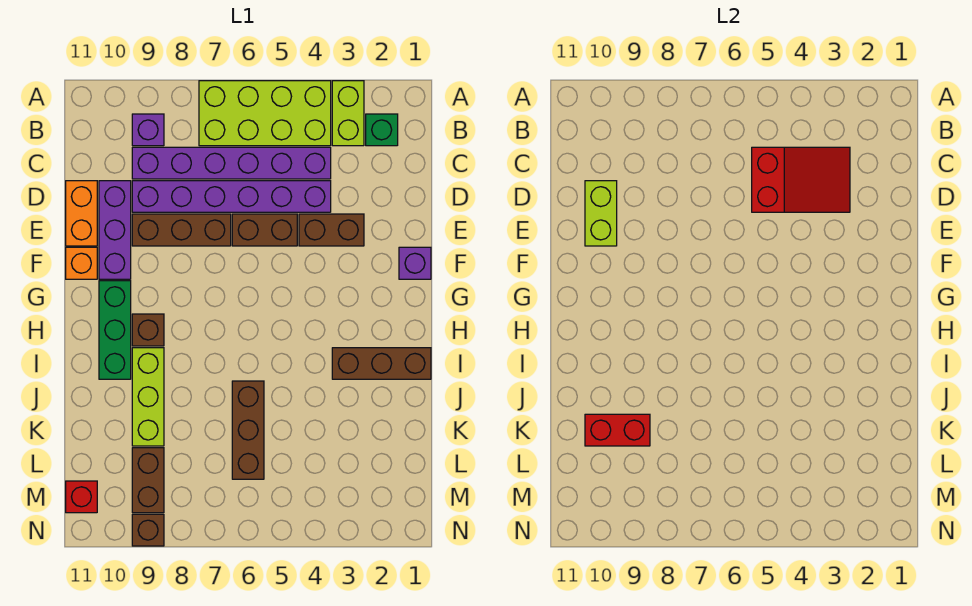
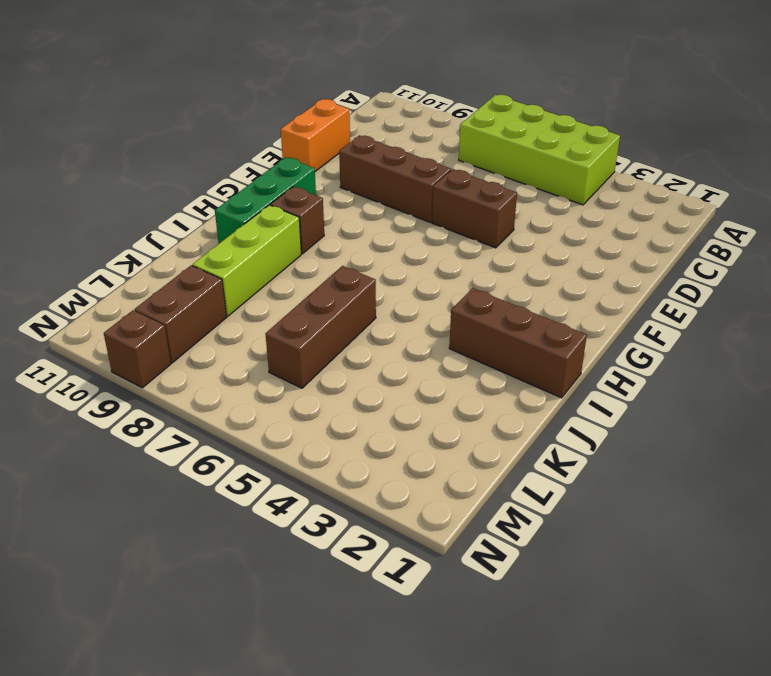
none -> lime 1x2 brick [332,81,364,146]
none -> green 1x1 brick [366,114,398,146]
none -> purple 1x1 brick [132,114,164,146]

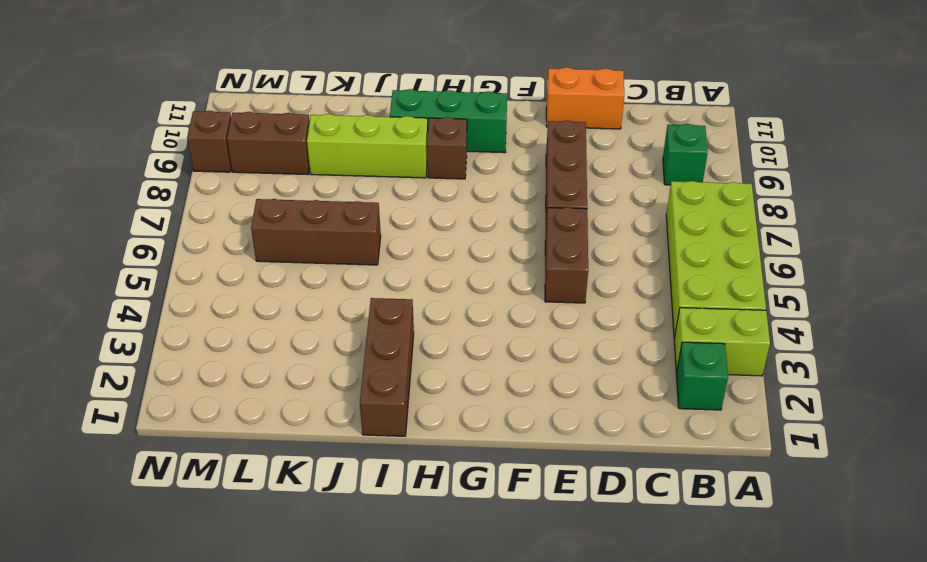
green 1x1 brick [663,124,708,185] -> purple 1x1 brick [132,114,164,146]
none -> purple 1x6 brick [132,147,331,179]
none -> purple 1x6 brick [132,181,331,212]
none -> purple 1x3 brick [99,181,131,279]

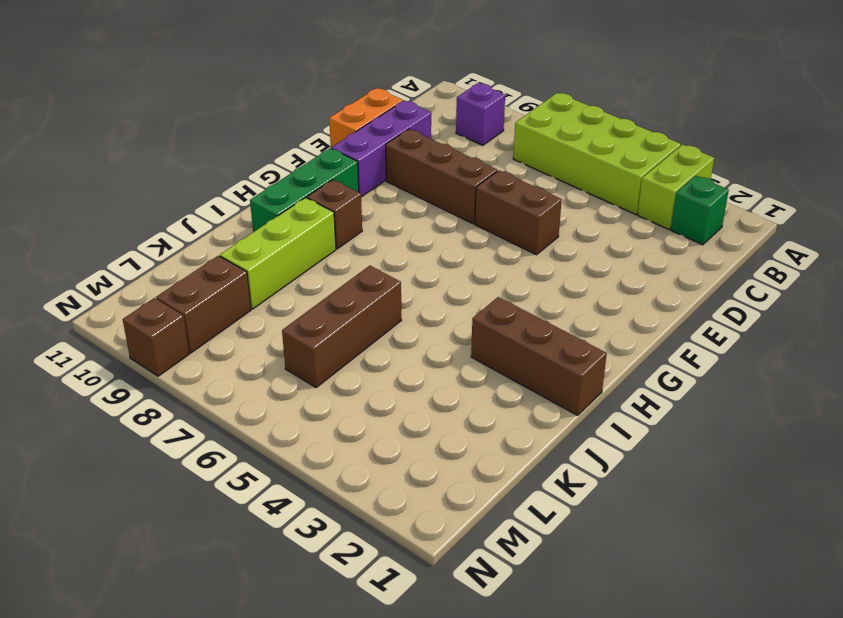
none -> purple 1x6 brick [132,147,331,179]
none -> purple 1x6 brick [132,181,331,212]
none -> brown 1x2 brick [299,214,364,246]

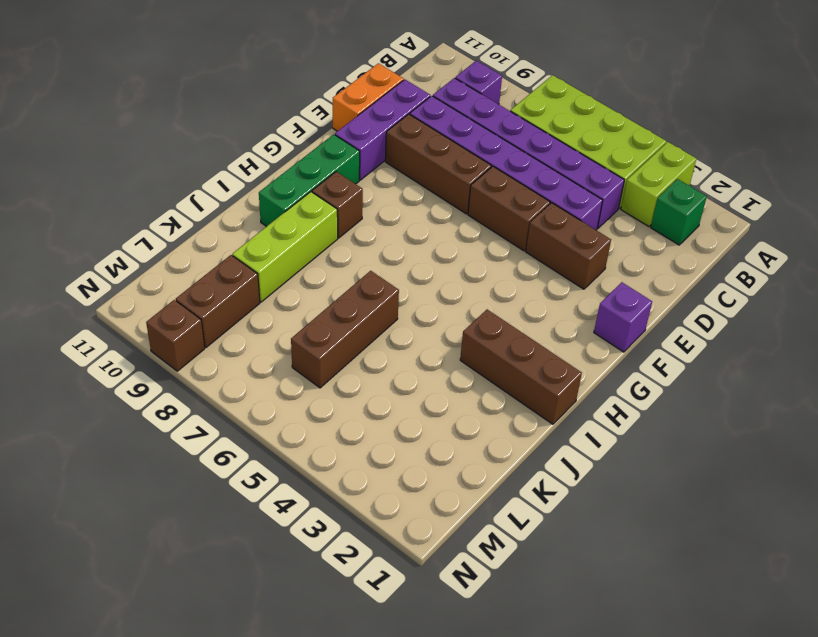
none -> orange 1x1 brick [66,247,97,279]
none -> red 1x1 brick [66,481,97,513]
none -> red 2x3 slope [752,147,850,212]

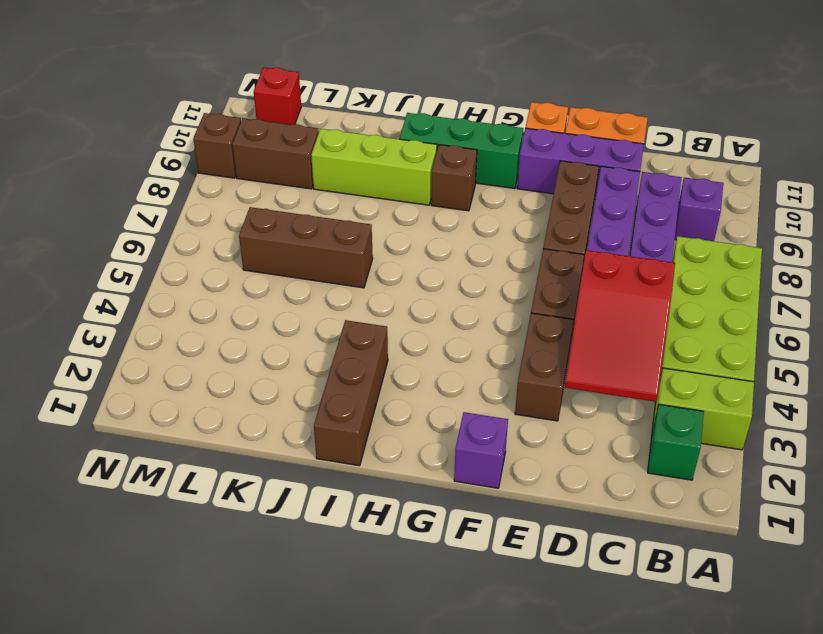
none -> lime 1x2 brick [585,181,617,246]
none -> red 1x2 brick [585,414,650,446]

